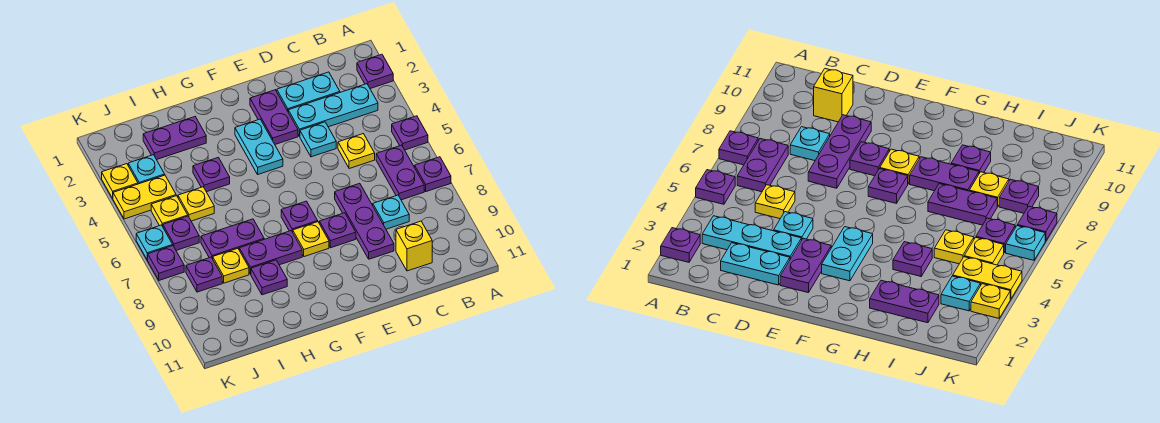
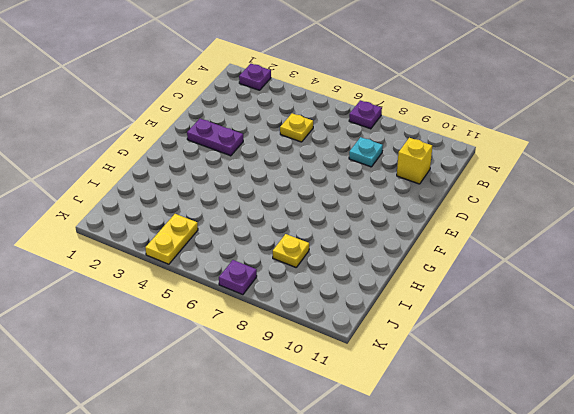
none -> purple 1x1 plate [392,116,428,150]
none -> cyan 1x3 plate [288,84,378,136]
none -> purple 1x2 plate [376,145,424,200]
none -> cyan 1x2 plate [277,72,340,111]

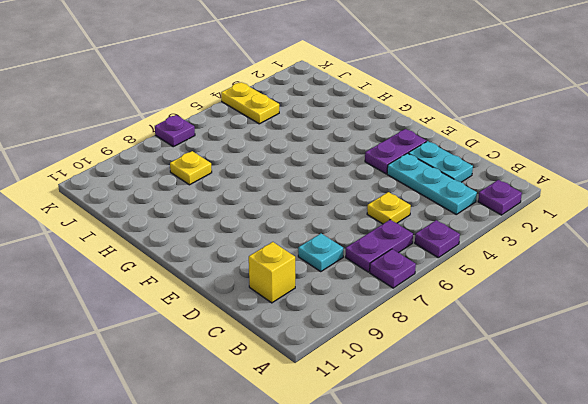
none -> cyan 1x1 plate [300,122,336,157]
none -> purple 1x3 plate [335,183,394,259]
none -> purple 1x1 plate [319,213,356,248]
none -> cyan 1x2 plate [235,119,283,174]

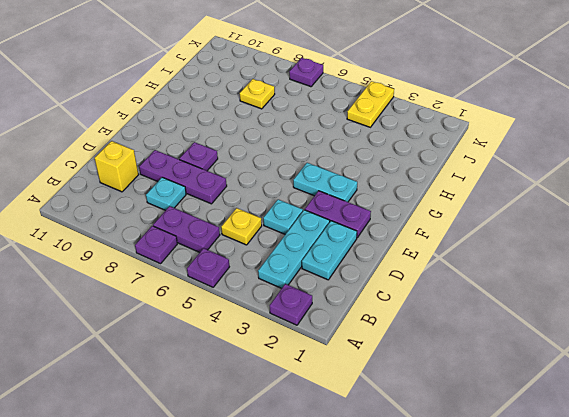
none -> purple 1x1 plate [281,201,318,232]
none -> yellow 1x1 plate [293,222,329,257]
none -> purple 1x2 plate [239,231,302,274]
none -> purple 1x2 plate [143,117,206,160]

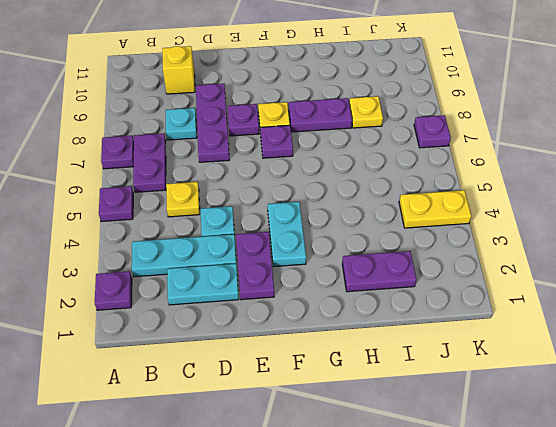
none -> purple 1x1 plate [193,157,230,192]
none -> purple 1x2 plate [201,219,264,259]
none -> purple 1x1 plate [251,260,287,295]
none -> yellow 1x1 plate [178,187,214,221]

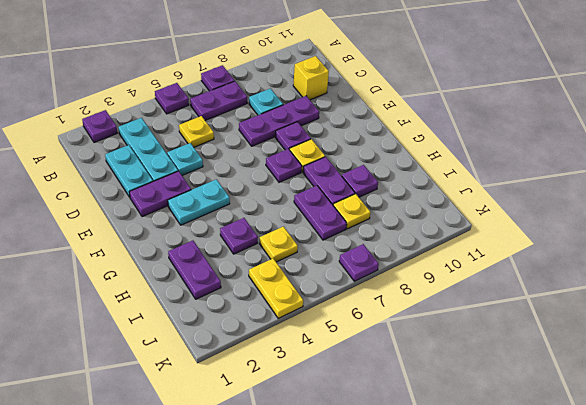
none -> cyan 1x1 plate [128,155,165,184]
none -> yellow 1x1 plate [151,196,188,227]
none -> purple 1x1 plate [163,216,199,250]
none -> purple 1x1 plate [186,257,222,292]

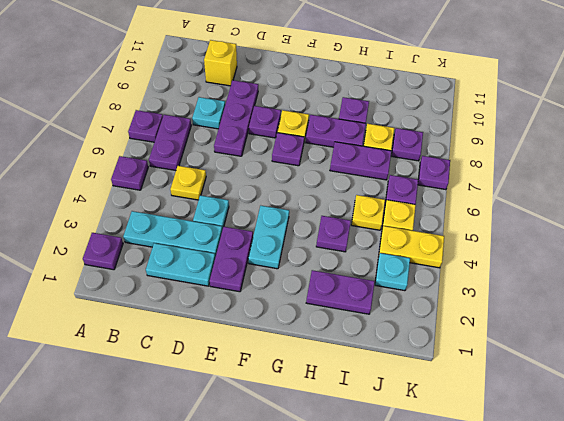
none -> yellow 1x1 plate [102,164,138,198]
none -> cyan 1x1 plate [136,225,173,260]

